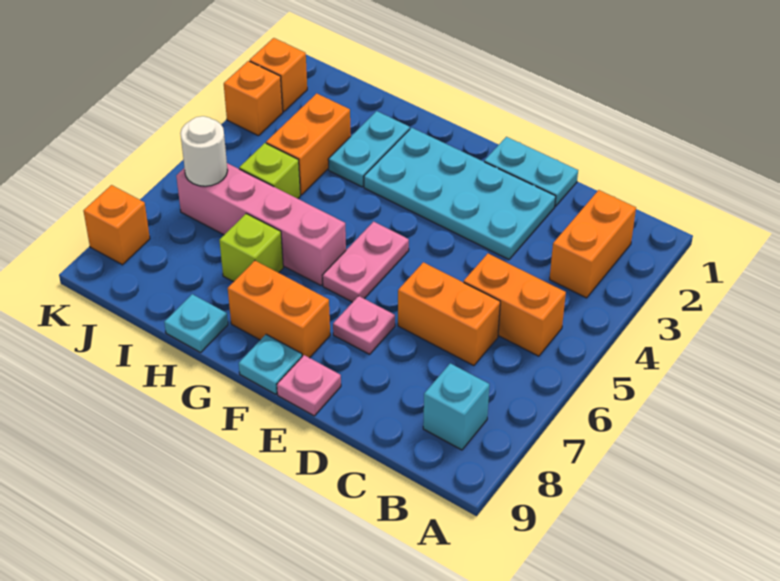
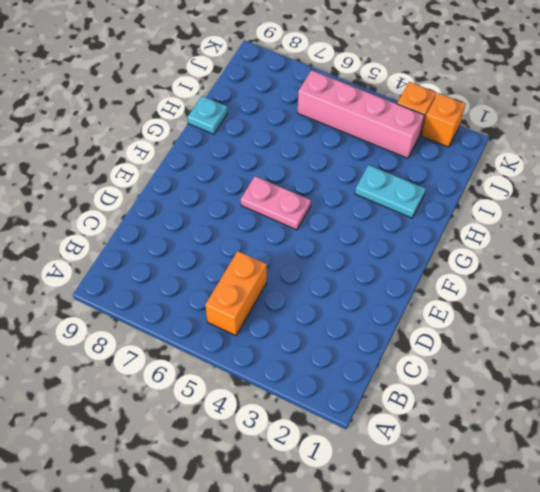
pink 1x4 brick [298,70,424,158] -> pink 1x4 brick turned to [176,163,346,285]
none -> orange 1x2 brick [550,190,636,298]
none -> cyan 1x1 brick [423,363,489,450]
none -> orange 1x2 brick [398,262,500,366]

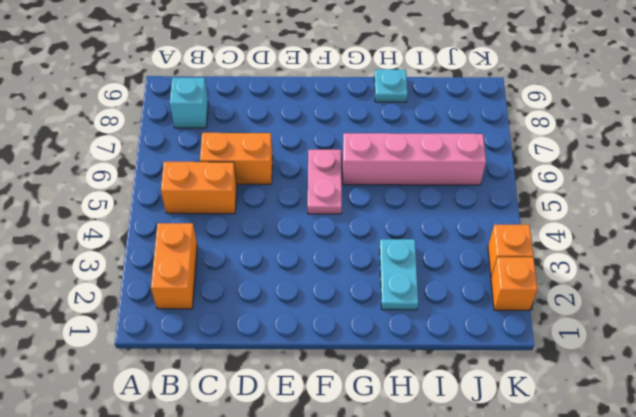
none -> cyan 1x2 plate [484,137,578,206]
none -> cyan 2x4 plate [364,128,556,259]
none -> pink 1x1 plate [333,296,395,354]

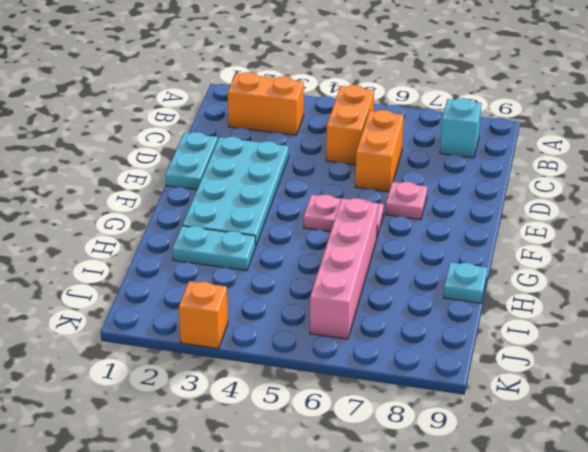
none -> pink 1x1 plate [277,355,341,416]
none -> orange 1x2 brick [228,261,330,358]
none -> cyan 1x1 plate [239,334,302,394]

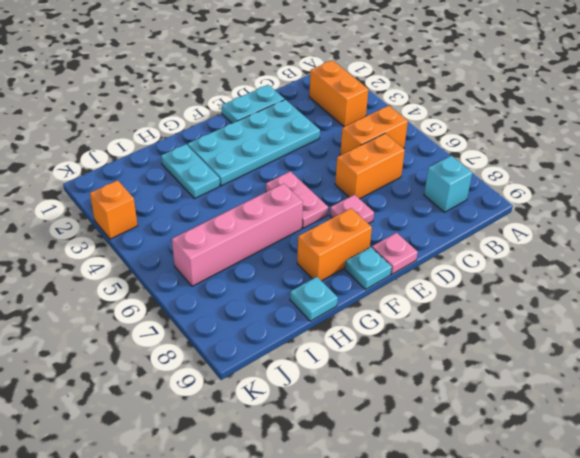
none -> lime 1x1 brick [219,214,283,282]
none -> orange 1x2 brick [266,93,351,195]
none -> lime 1x1 brick [239,143,300,199]

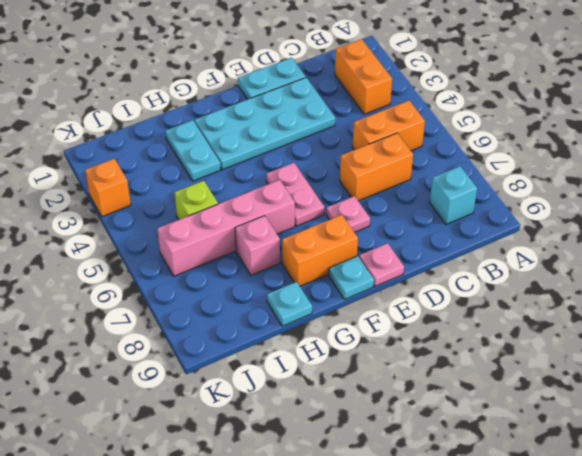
pink 1x1 brick [235,216,280,275] -> lime 1x1 brick [219,214,283,282]
none -> orange 1x2 brick [266,93,351,195]
none -> orange 1x1 brick [250,38,307,112]
none -> orange 1x1 brick [84,185,150,265]

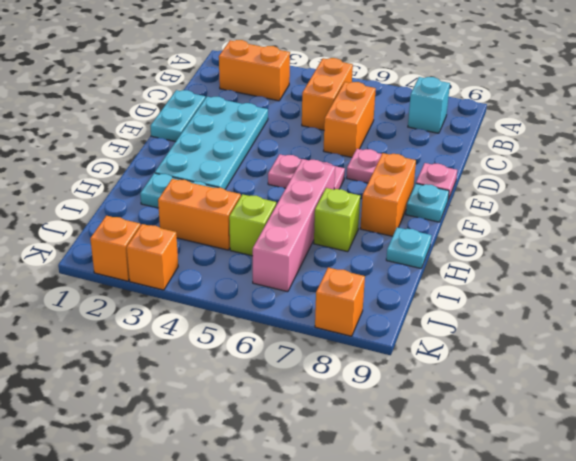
none -> white 1x1 round brick [180,116,228,186]

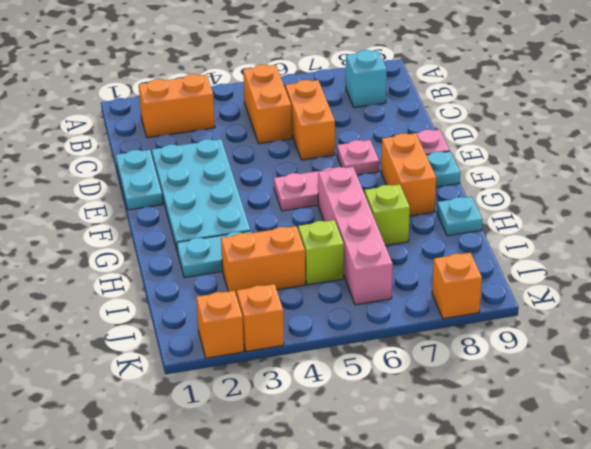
none -> white 1x1 round brick [180,116,228,186]

